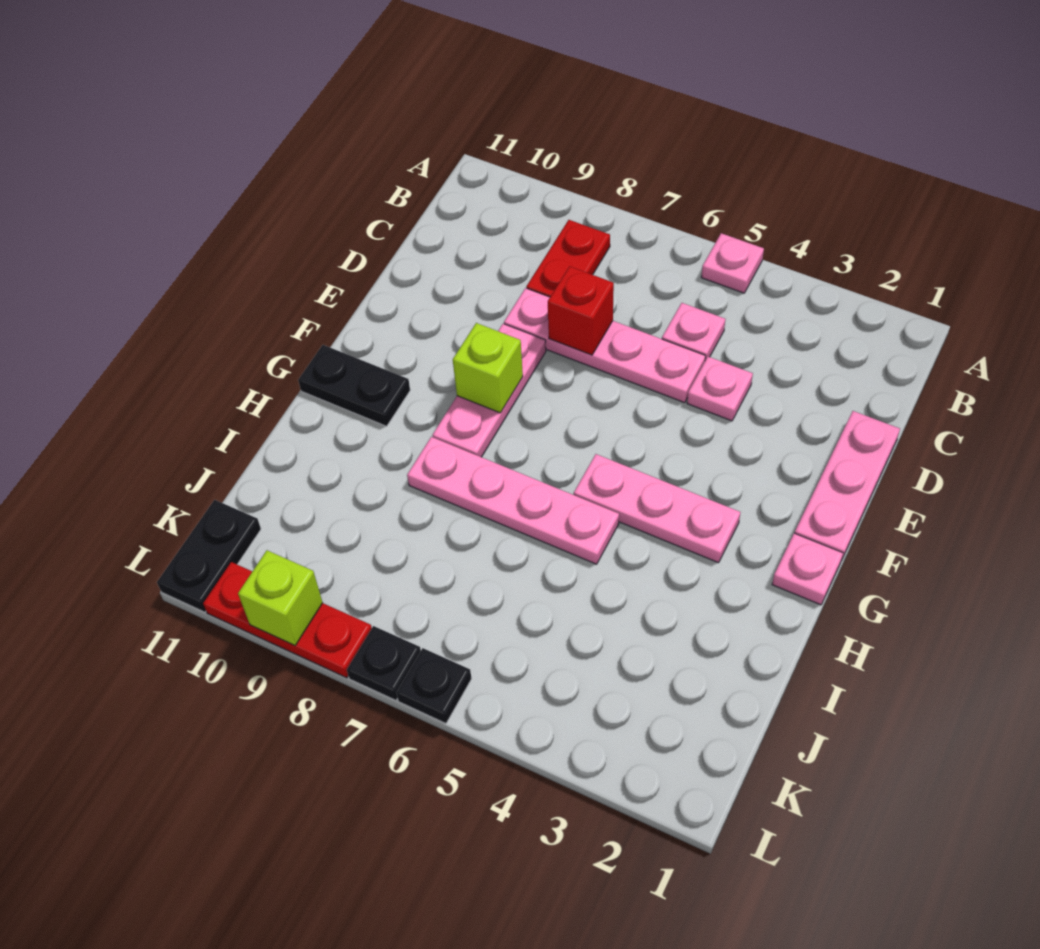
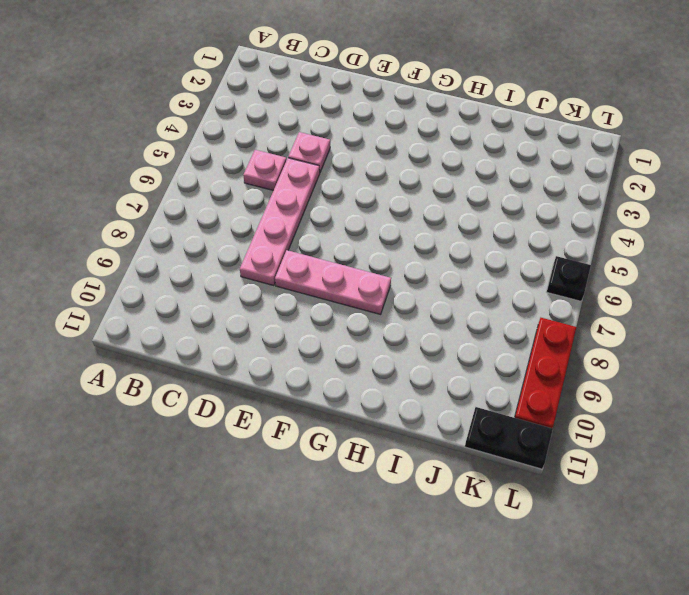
none -> pink 1x1 plate [701,233,764,293]
none -> red 1x2 plate [526,220,610,297]
none -> pink 1x3 plate [795,411,900,561]

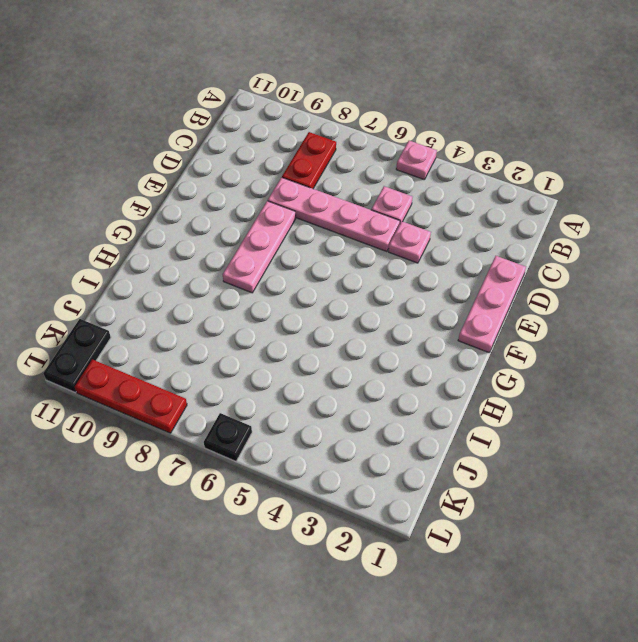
none -> pink 1x1 plate [772,533,843,605]
none -> pink 1x3 plate [574,454,740,563]
none -> black 1x2 plate [298,345,410,426]

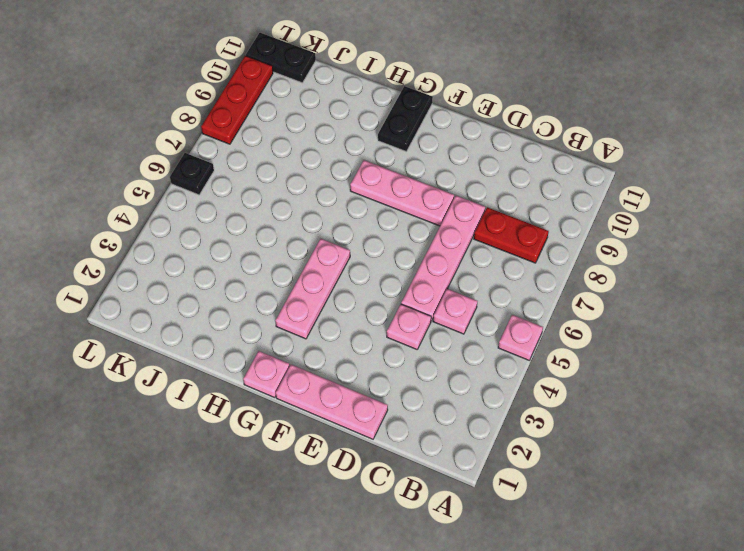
none -> pink 1x4 plate [407,437,619,564]
none -> black 1x1 plate [347,626,421,700]
none -> red 1x1 brick [548,266,614,355]

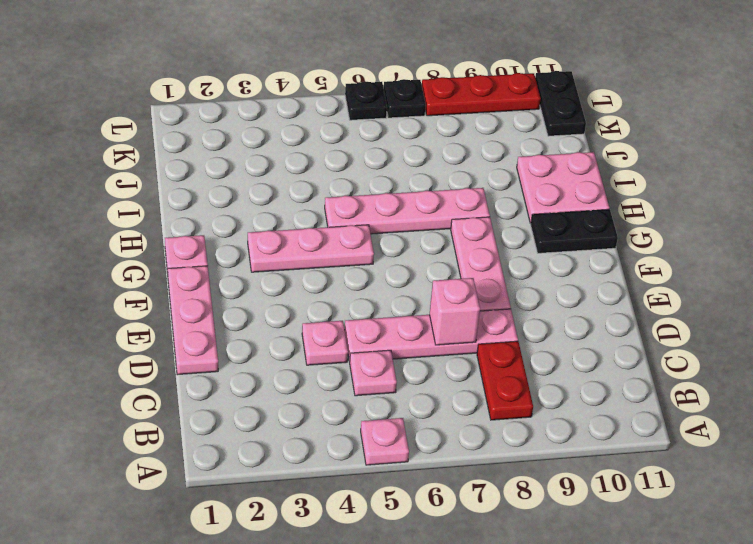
pink 1x1 brick [430,278,480,345] -> red 1x1 brick [548,266,614,355]
pink 2x2 plate [517,152,609,223] -> none
none -> lime 1x1 brick [453,323,523,413]
none -> lime 1x1 brick [238,550,323,645]

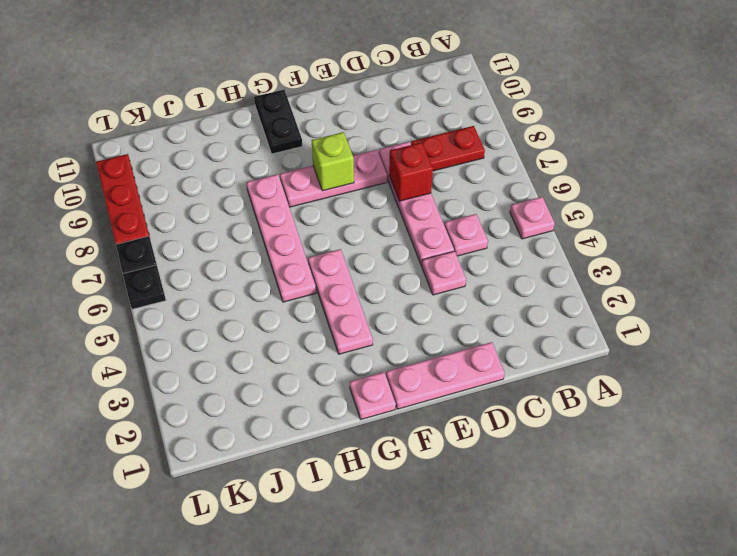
none -> black 1x2 plate [157,500,261,612]
none -> lime 1x1 brick [238,550,323,645]

